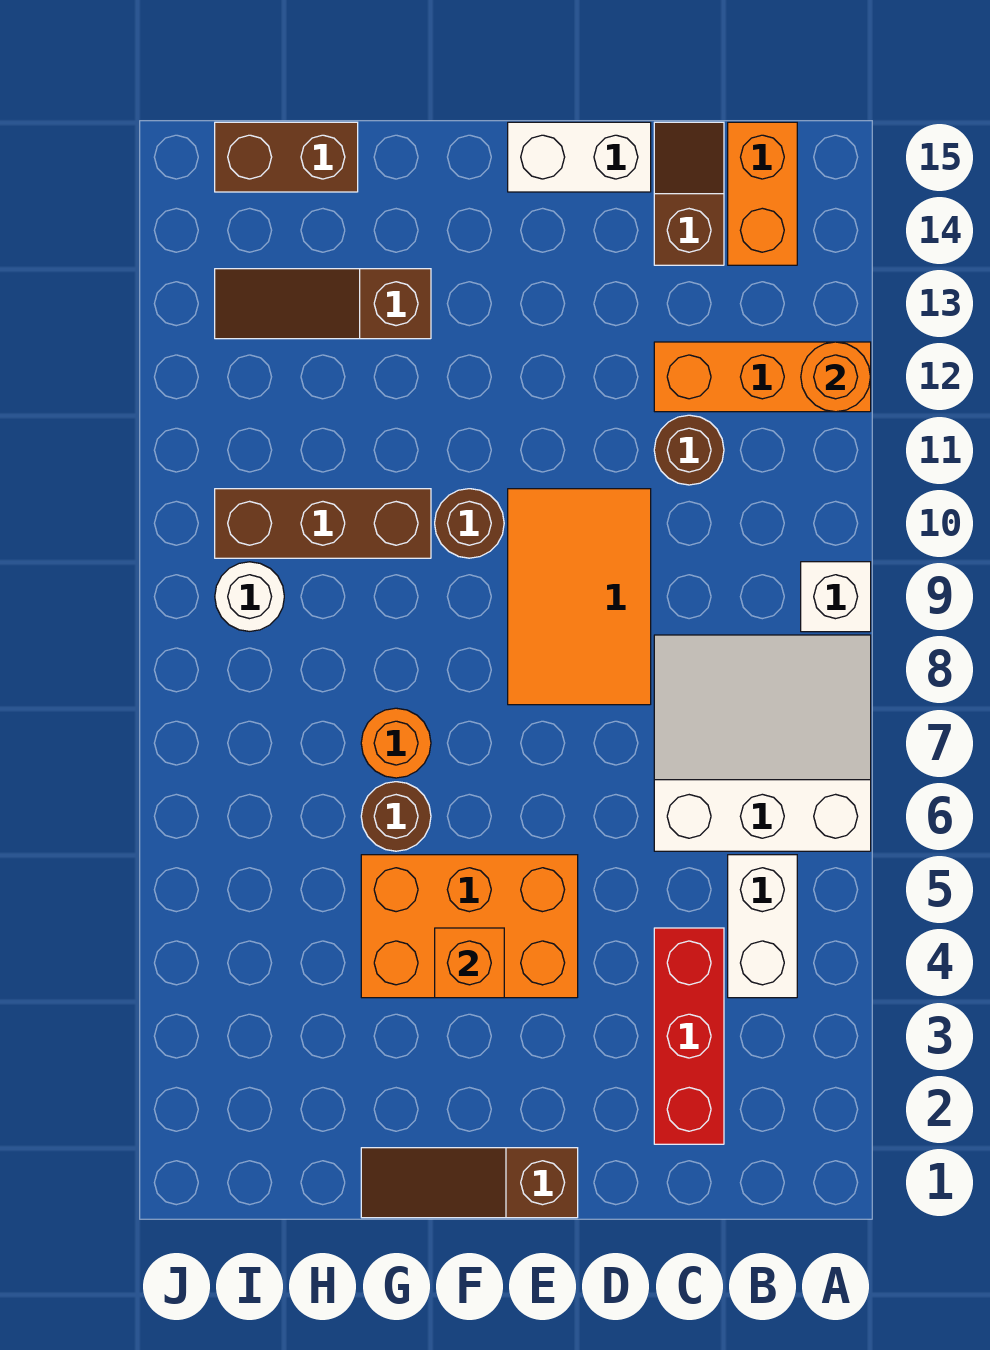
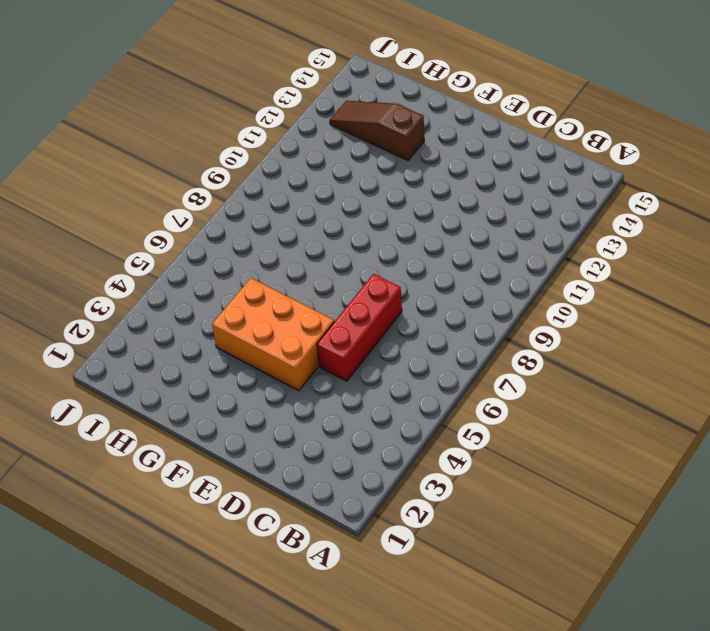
red 1x3 brick [317,274,402,381] -> red 1x3 brick moved to [654,928,724,1144]
none -> white 3x3 slope [654,635,871,851]
none -> white 1x1 brick [801,562,871,632]
none -> orange 1x3 brick [654,342,871,412]

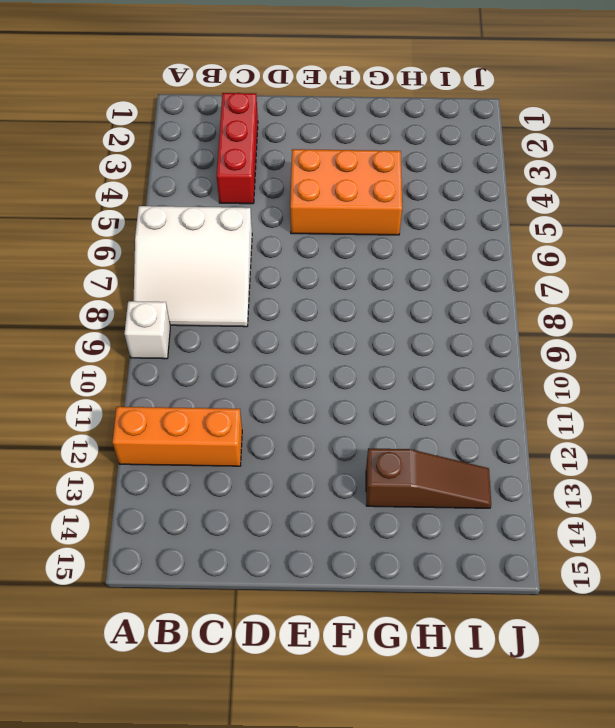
none -> white 1x2 brick [728,855,797,998]
none -> orange 1x2 brick [728,122,797,265]
none -> brown 1x1 round brick [654,415,724,485]

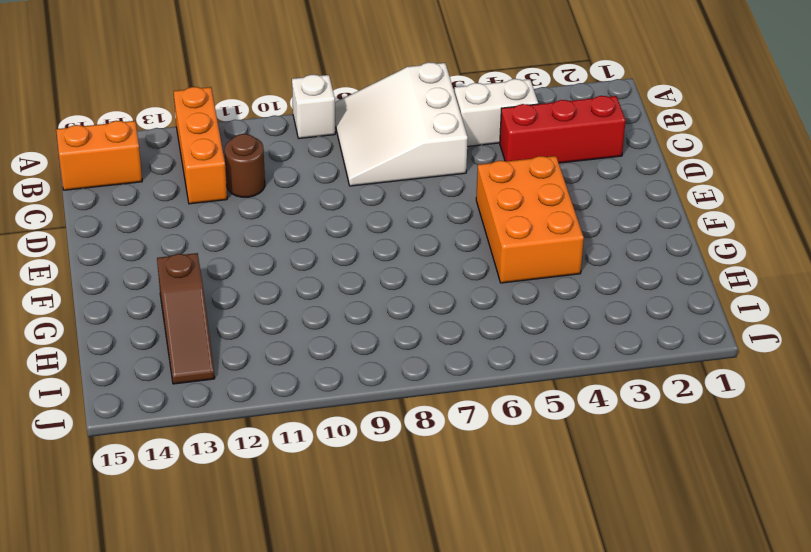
none -> brown 1x2 slope [654,122,724,265]
none -> orange 2x3 tile [508,489,651,705]
none -> white 1x2 brick [508,122,651,192]

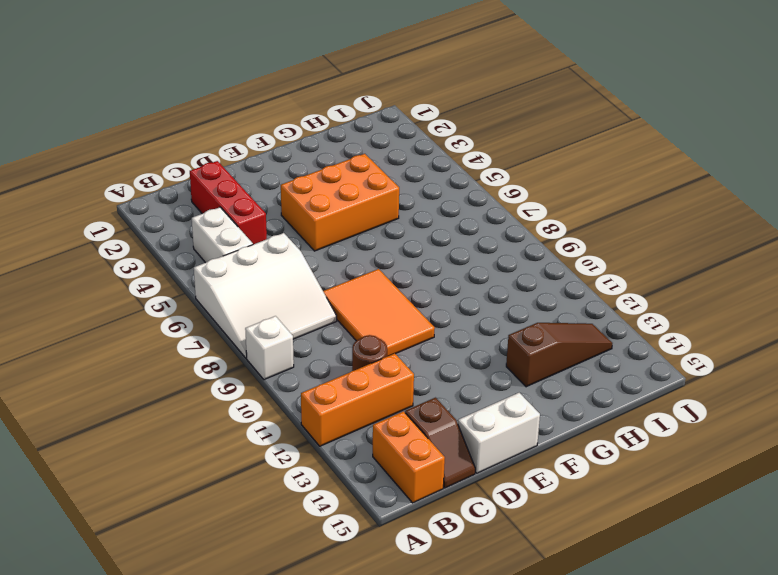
none -> brown 1x3 slope [361,1148,578,1218]
none -> brown 1x1 round brick [435,489,504,558]
none -> brown 1x1 round brick [361,782,431,851]

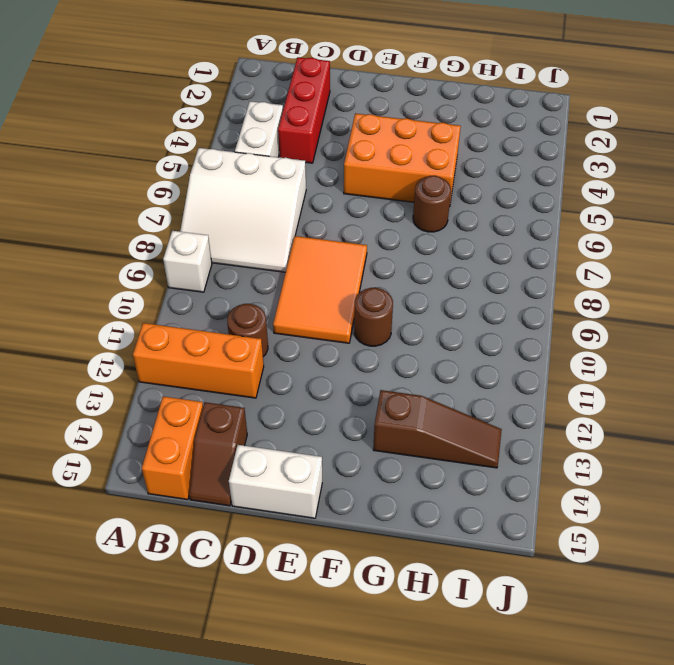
none -> brown 1x3 slope [361,1148,578,1218]
none -> orange 1x1 round brick [361,708,431,778]
none -> brown 1x3 brick [215,489,431,558]

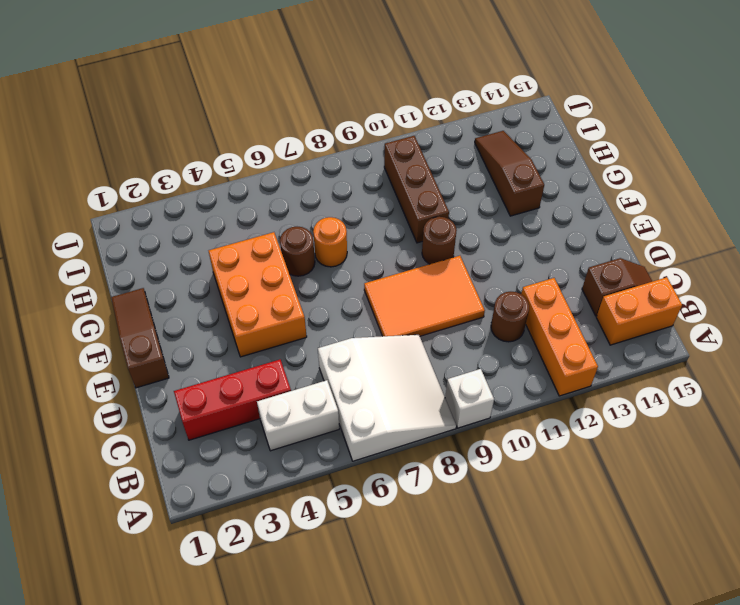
none -> white 1x2 brick [508,122,651,192]
none -> brown 1x2 brick [215,122,358,192]
none -> white 1x1 round brick [215,562,284,631]

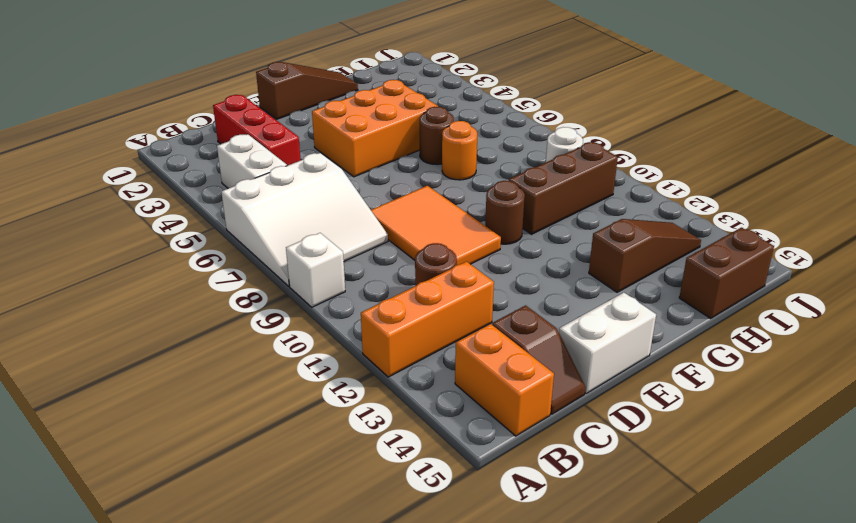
none -> orange 1x1 round brick [801,342,871,412]
none -> orange 1x1 brick [435,928,504,998]

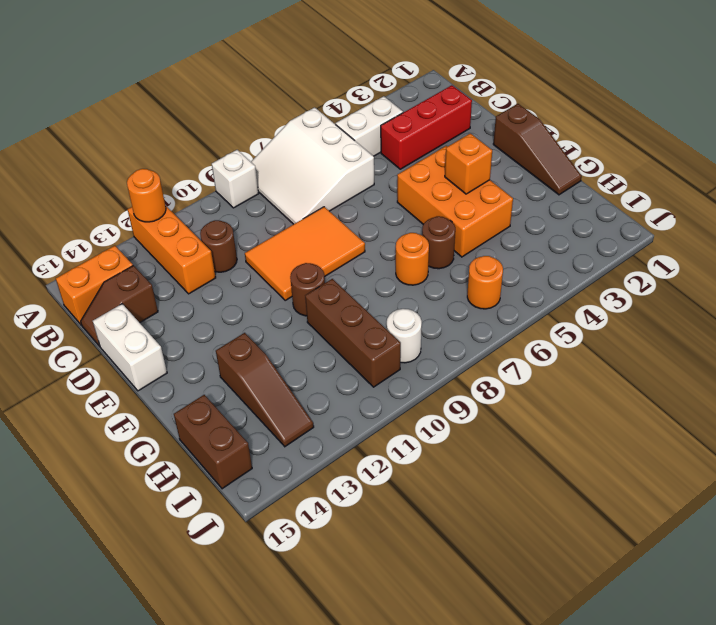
orange 1x1 round brick [467,256,503,309] -> none

